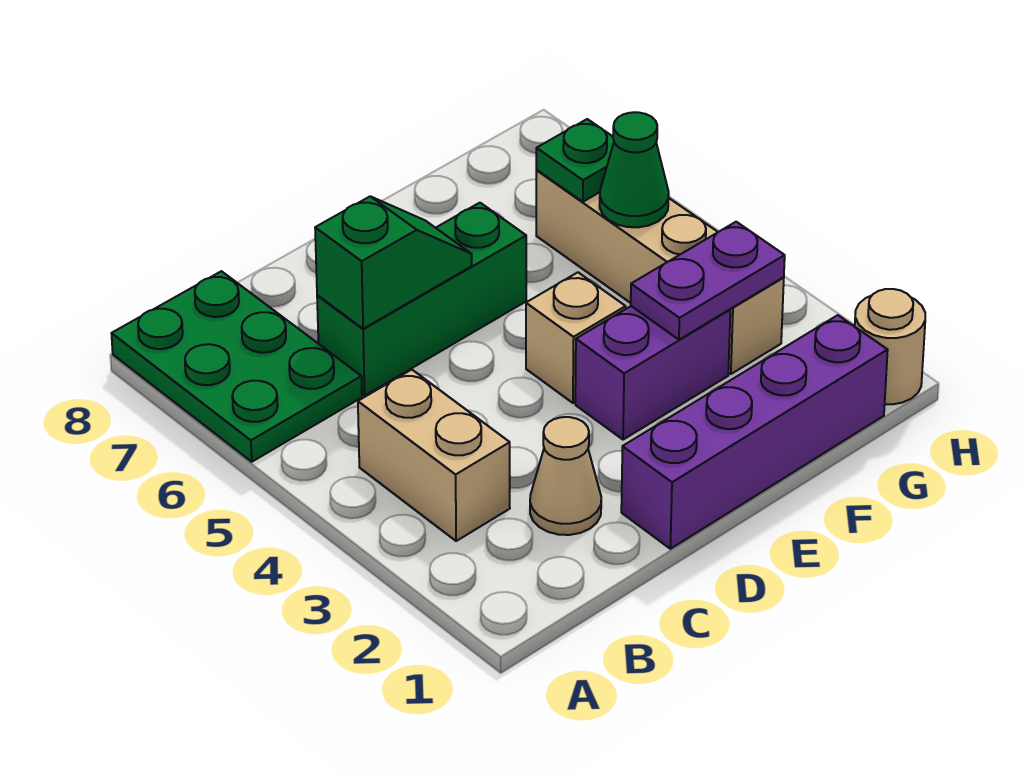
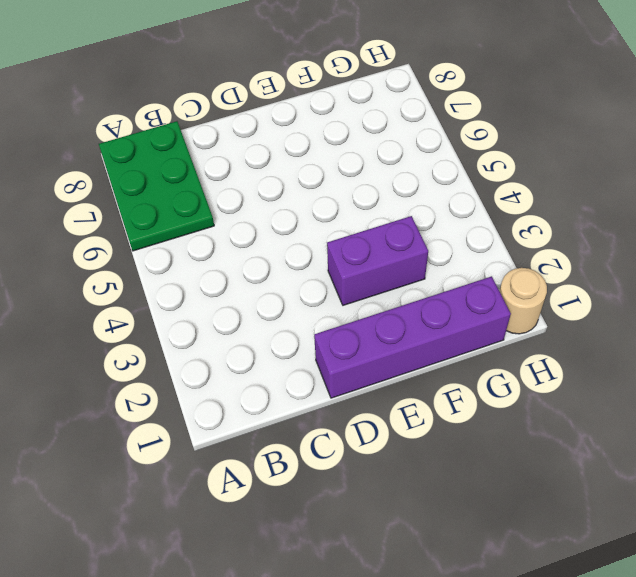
none -> tan 1x2 brick [358,370,510,541]
none -> tan 1x1 cone [530,417,601,535]
none -> green 1x3 brick [317,203,526,396]

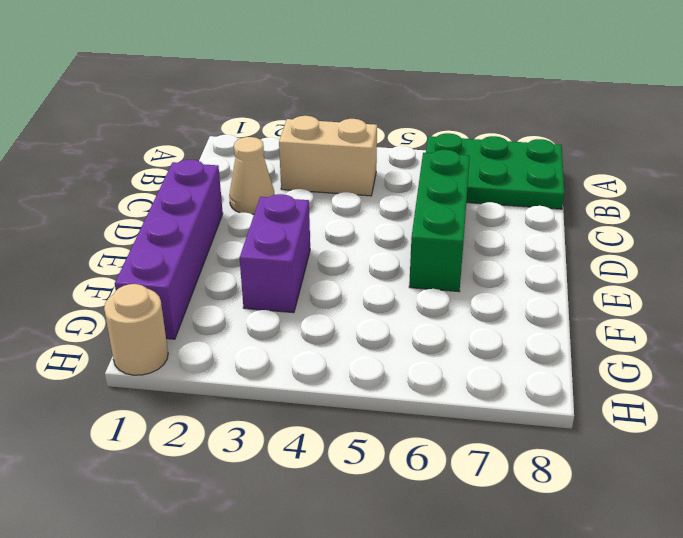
none -> tan 1x1 brick [526,272,626,403]
none -> tan 1x4 brick [536,170,784,374]
none -> green 1x2 slope [315,196,472,329]

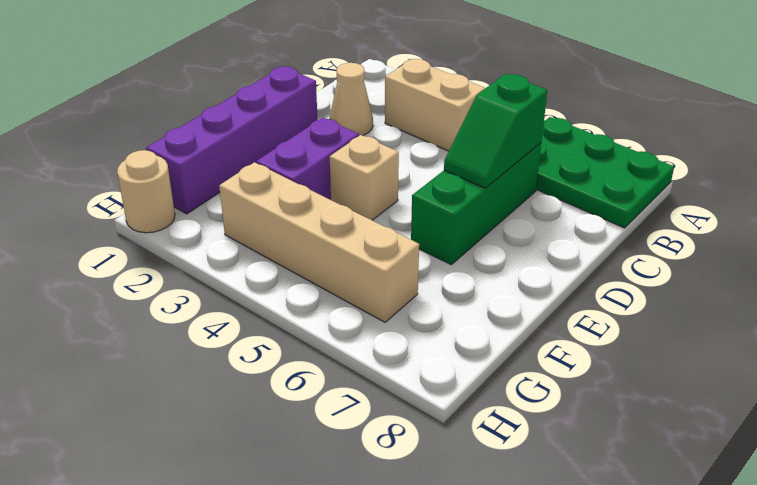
none -> purple 1x2 plate [631,222,785,340]
none -> green 1x1 cone [600,112,669,227]
none -> green 1x1 plate [536,119,614,202]

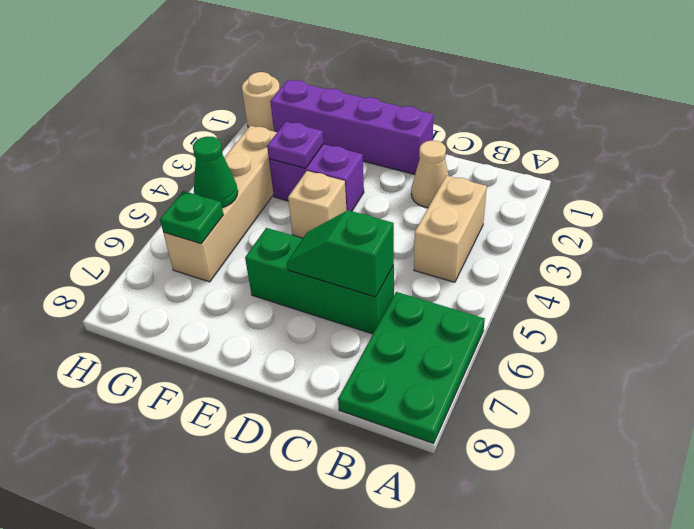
purple 1x1 plate [267,122,323,168] -> purple 1x2 plate [631,222,785,340]

